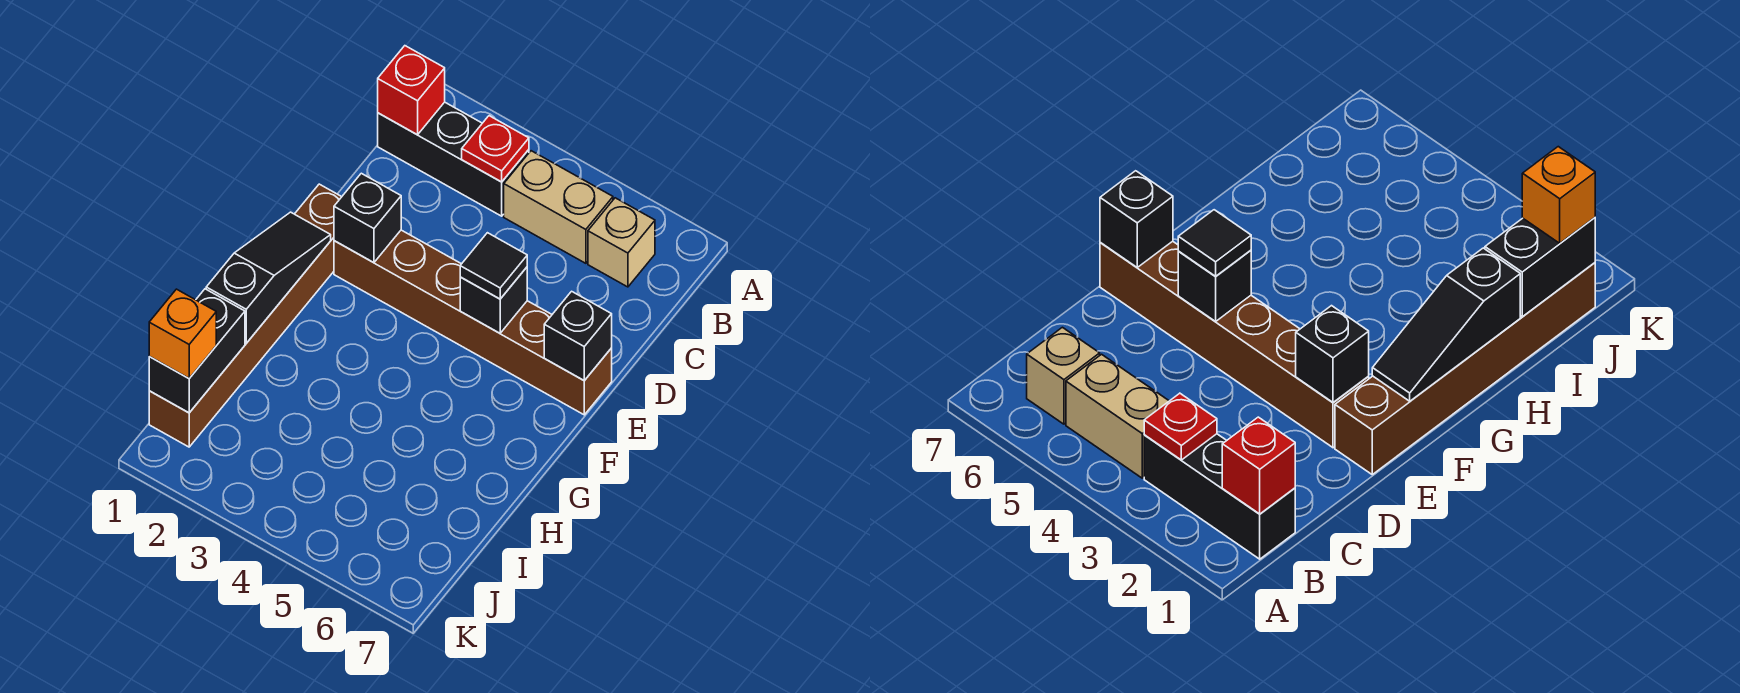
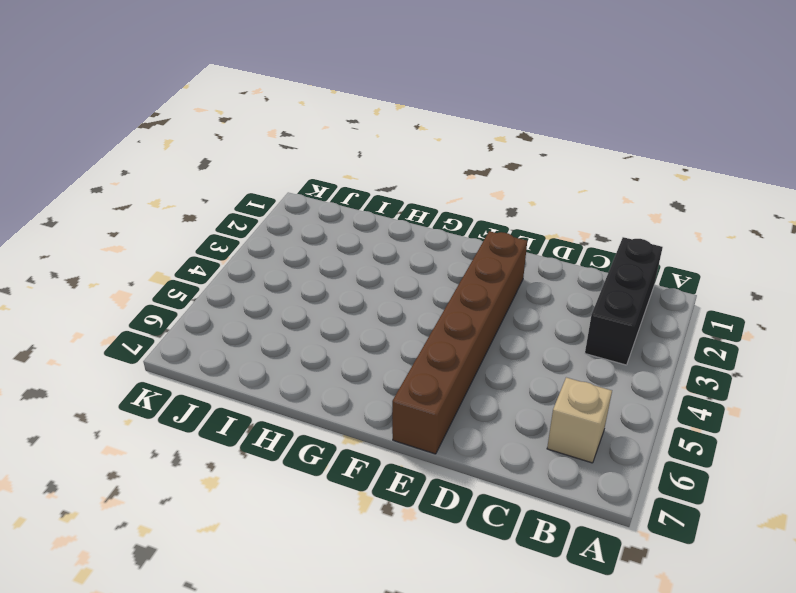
none -> tan 1x2 brick [504,151,613,263]
none -> brown 1x6 brick [149,184,341,447]
none -> red 1x1 brick [378,46,445,135]

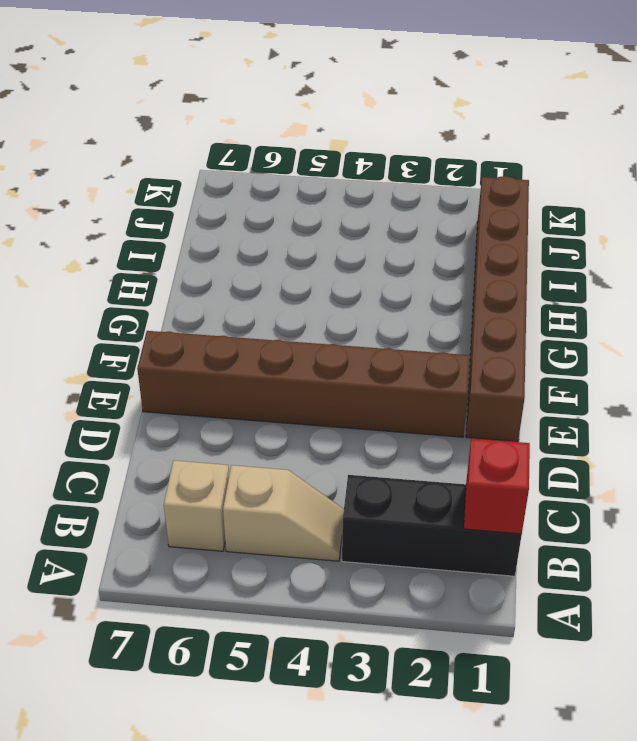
tan 1x2 slope [223,465,344,561] -> tan 1x2 brick [504,151,613,263]
none -> red 1x1 plate [462,116,529,182]
none -> black 1x1 brick [334,173,401,263]
none -> black 1x1 brick [460,267,527,333]

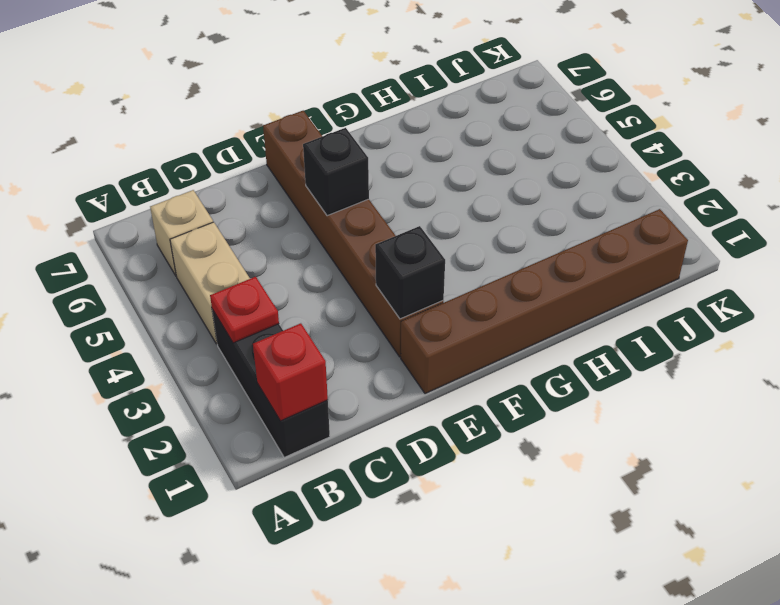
none -> black 1x1 brick [544,291,612,380]
none -> black 1x3 slope [206,212,331,343]
none -> black 1x2 brick [149,289,245,413]

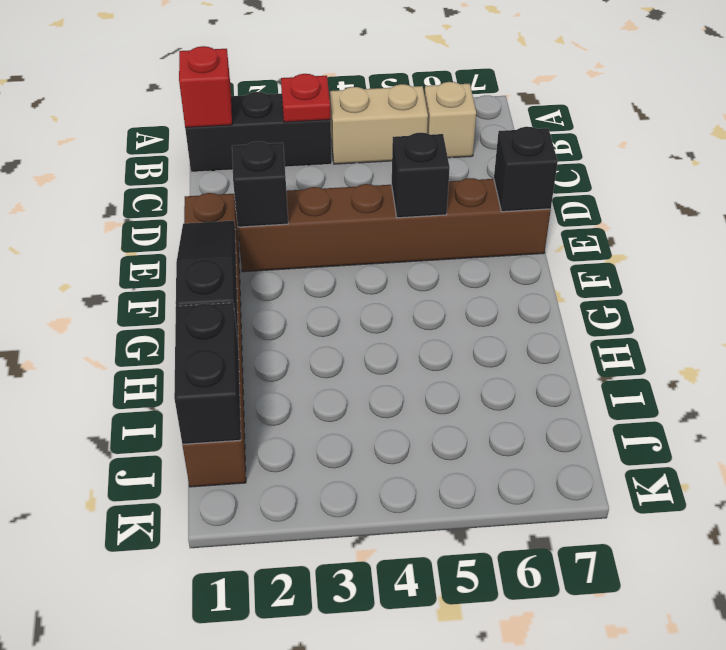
none -> black 1x1 tile [460,233,527,299]
none -> orange 1x1 brick [149,289,216,378]

